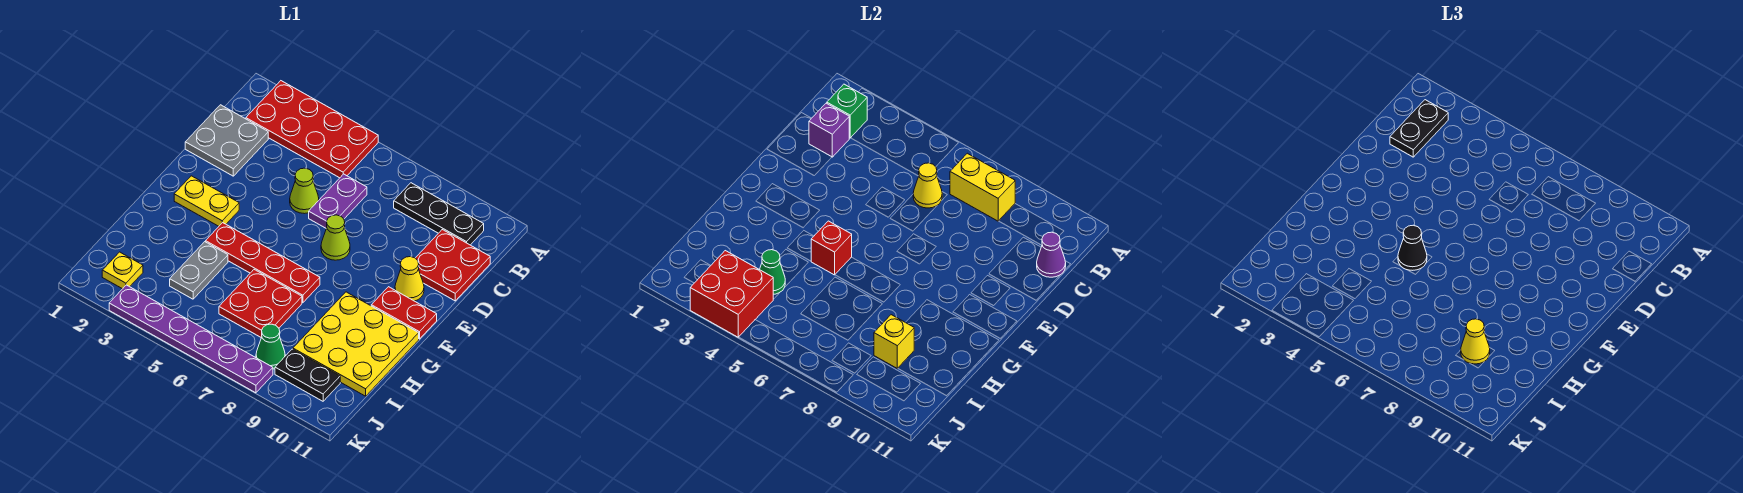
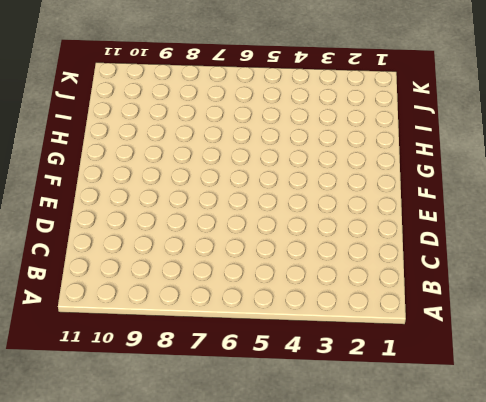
none -> red 2x4 plate [246,81,378,178]
none -> black 1x3 plate [394,183,484,245]
none -> grey 2x2 plate [185,105,268,176]
none -> purple 1x2 plate [309,174,367,228]

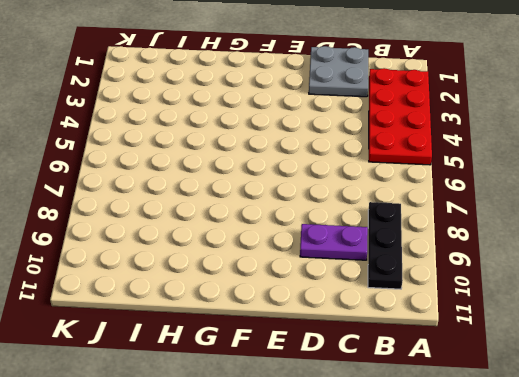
purple 1x2 plate [300,224,368,260] -> purple 1x2 plate moved to [309,174,367,228]
none -> red 2x2 plate [416,230,490,301]
none -> lime 1x1 cone [290,168,319,214]
none -> lime 1x1 cone [321,215,350,260]
none -> yellow 1x1 cone [395,257,424,301]

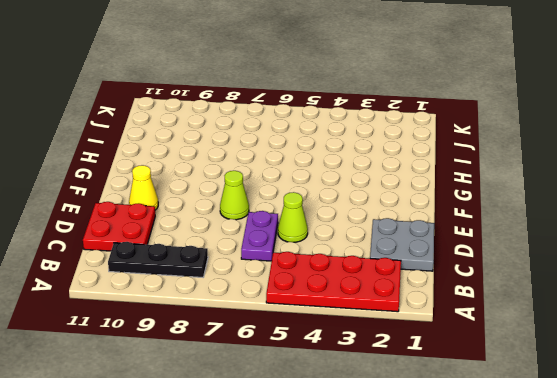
none -> yellow 1x2 plate [174,176,239,226]
none -> red 1x2 plate [371,287,437,339]
none -> red 1x4 plate [206,223,320,303]
none -> yellow 3x3 plate [293,292,419,396]

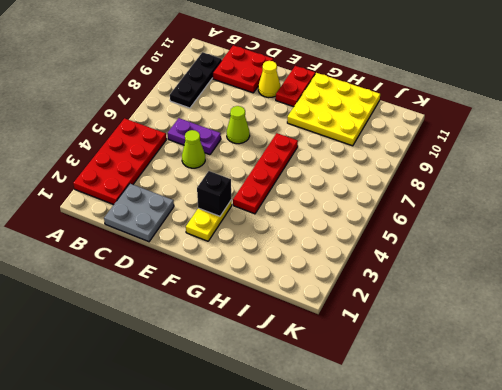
black 1x1 brick [197,171,231,216] -> none
none -> grey 1x2 plate [170,242,228,299]
none -> red 2x2 plate [219,270,302,337]
none -> yellow 1x1 plate [102,252,143,289]
none -> green 1x1 cone [256,324,285,369]

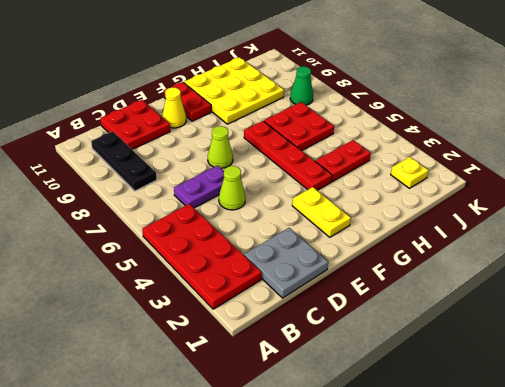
red 1x2 plate [315,140,371,182] -> grey 1x2 plate [170,242,228,299]
none -> black 1x2 plate [275,349,340,401]
none -> purple 1x6 plate [109,285,273,393]
none -> green 1x1 brick [827,84,867,138]
none -> yellow 1x2 brick [950,153,1015,221]

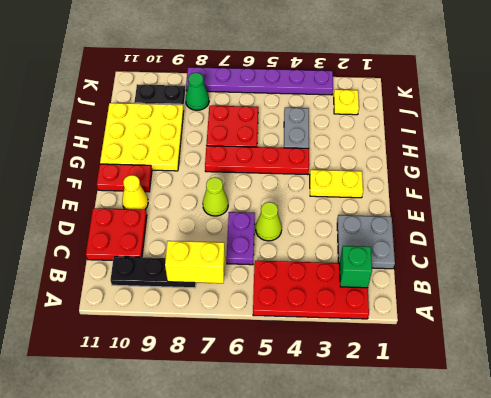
none -> purple 1x1 brick [809,103,849,157]
none -> yellow 1x1 cone [913,163,942,208]
none -> purple 1x1 cone [1037,232,1066,277]
none -> red 1x1 brick [811,221,852,275]

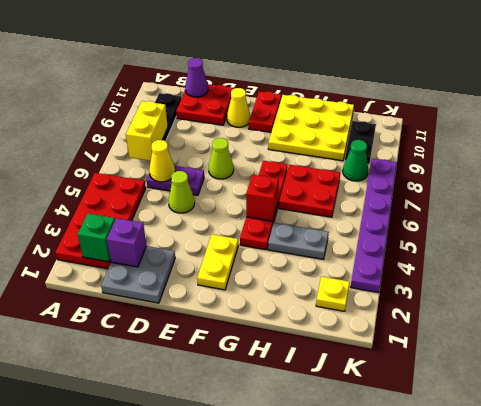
none -> green 1x1 cone [760,250,785,294]
none -> yellow 1x1 brick [874,315,914,368]
none -> red 2x2 brick [690,251,773,337]
none -> black 1x2 plate [1390,100,1448,157]

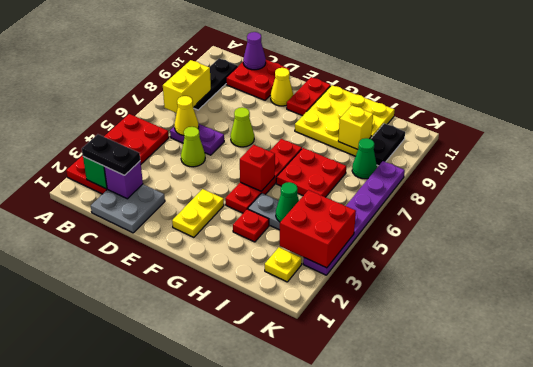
red 1x1 plate [233,209,269,242] -> none
none -> black 1x1 cone [1398,225,1427,270]
none -> yellow 1x1 cone [1461,319,1490,364]

